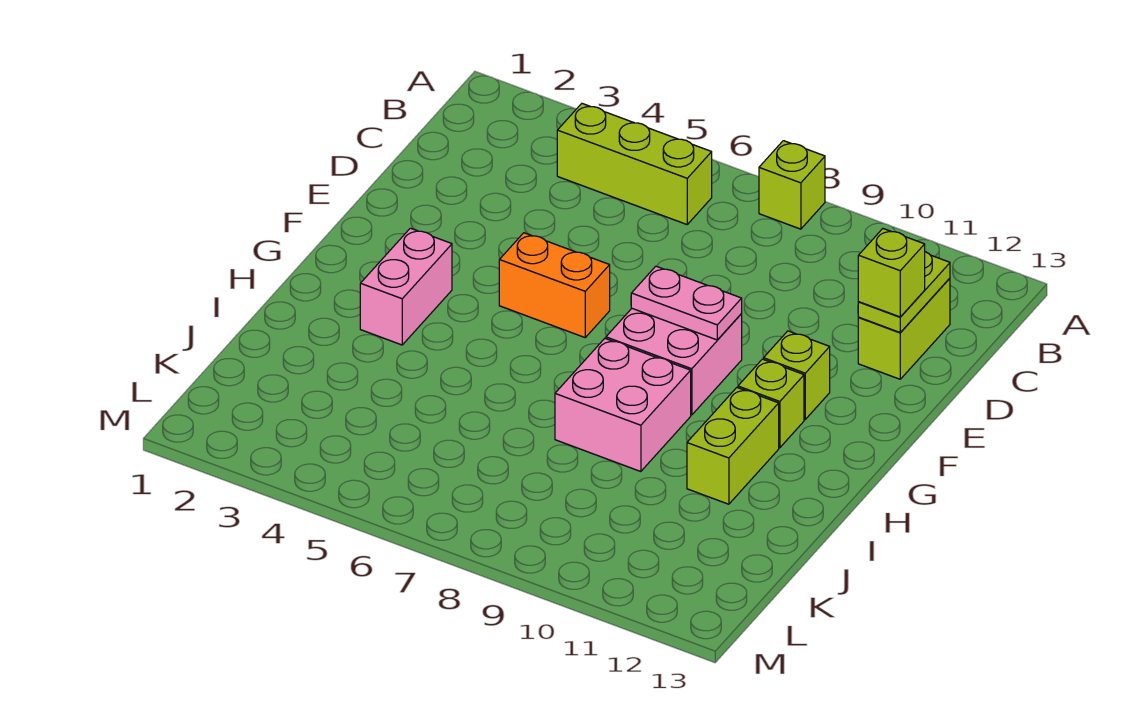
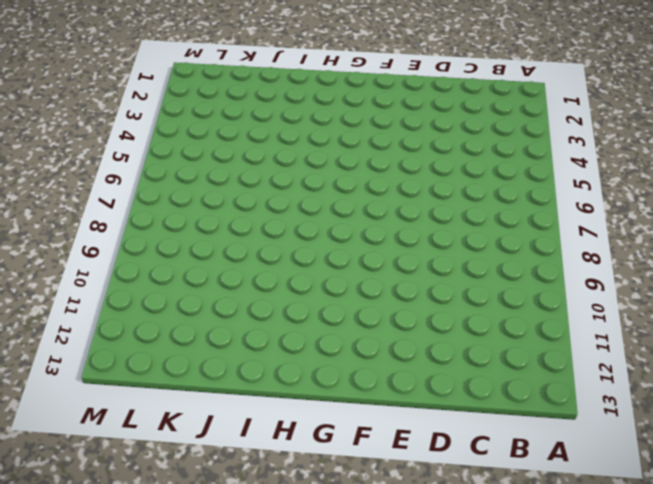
none -> lime 1x1 brick [759,141,825,229]
none -> lime 1x3 brick [557,104,712,224]
none -> lime 1x2 brick [858,278,950,379]

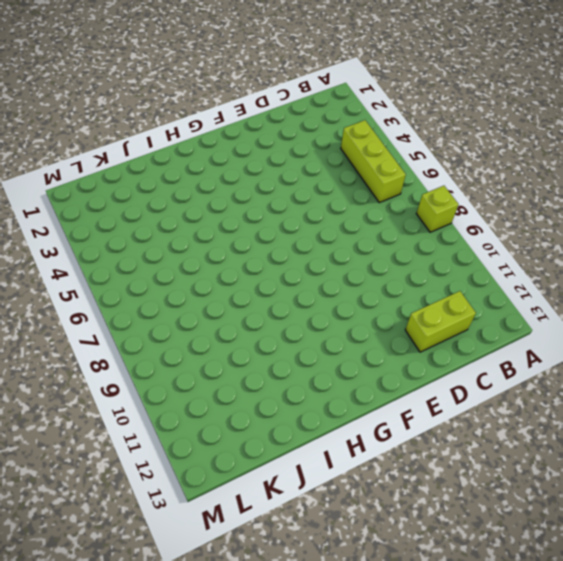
none -> orange 1x2 brick [499,233,610,337]
none -> pink 2x2 brick [606,309,742,415]
none -> lime 1x1 brick [763,331,830,419]

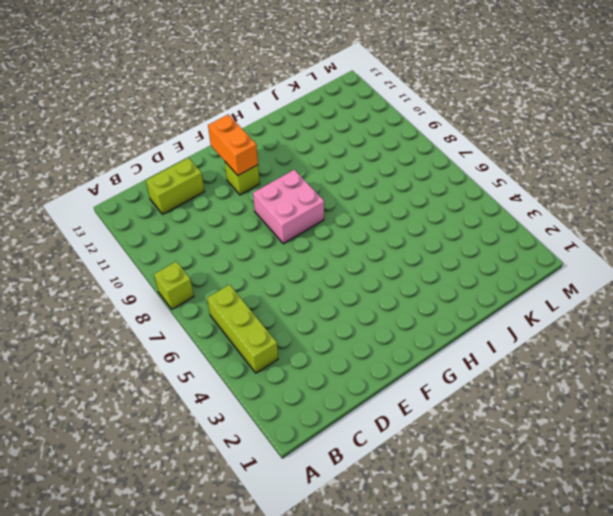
orange 1x2 brick [208,115,258,175] -> orange 1x2 brick moved to [499,233,610,337]
none -> pink 1x2 brick [360,228,452,345]
none -> lime 1x1 brick [738,359,804,448]
none -> pink 2x2 brick [555,339,691,472]

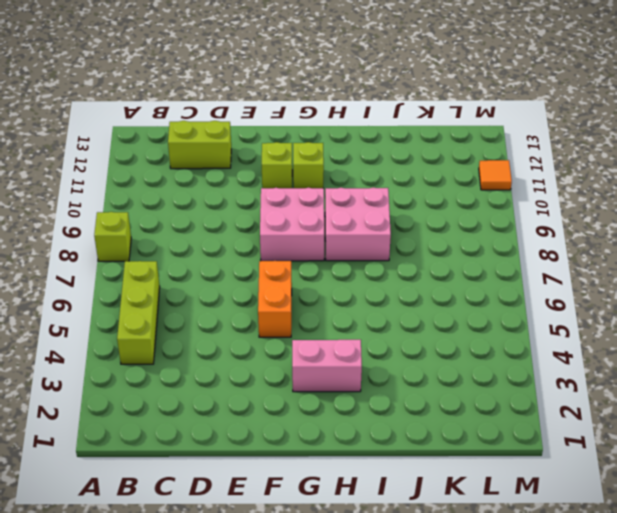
orange 1x1 tile [479,160,512,190] -> none
none -> lime 1x2 brick [687,388,779,504]
none -> lime 1x2 plate [858,252,950,333]
none -> pink 1x2 plate [631,266,742,340]

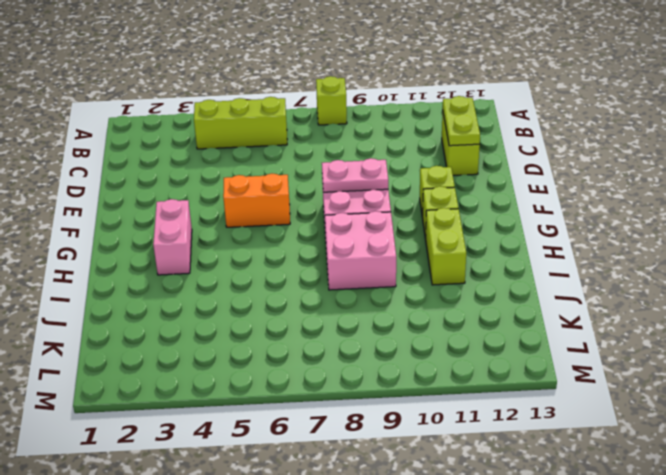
none -> lime 1x1 brick [858,229,925,317]

